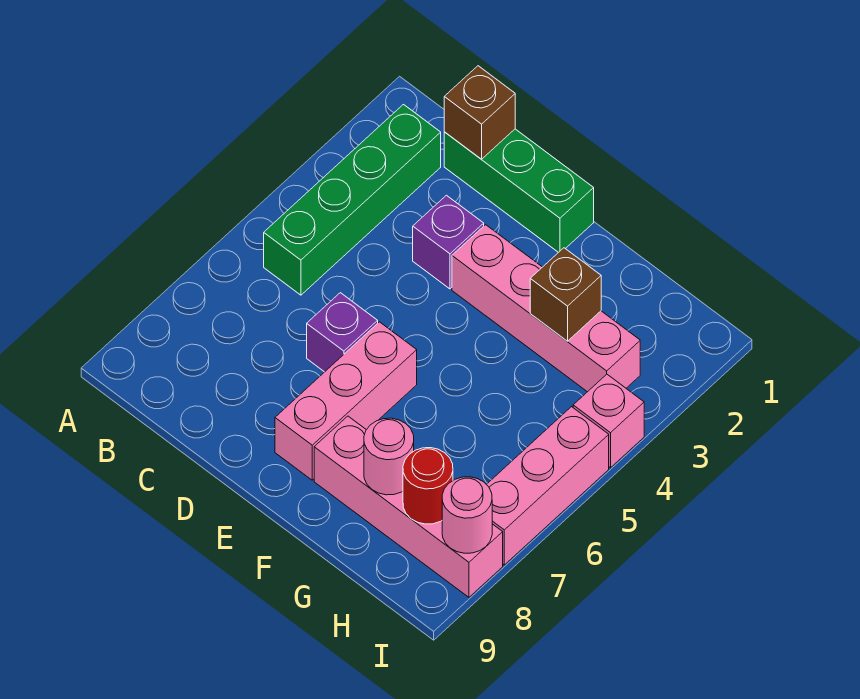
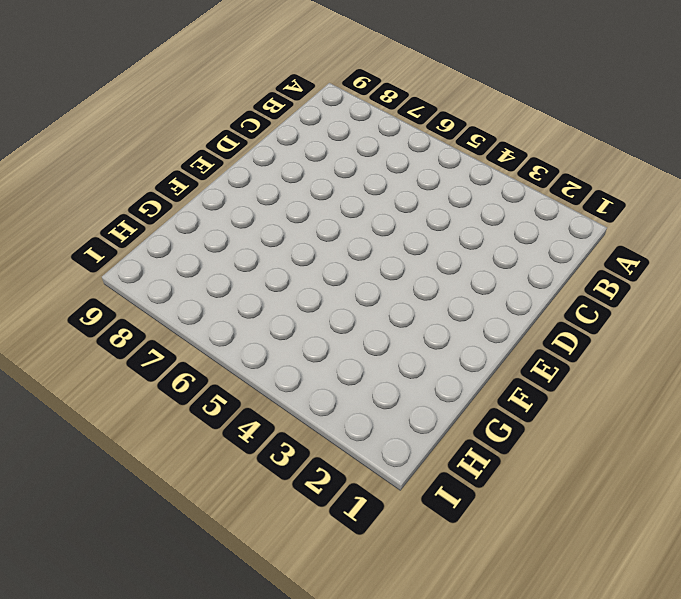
none -> green 1x4 brick [264,105,441,295]
none -> green 1x3 brick [444,129,594,253]
none -> purple 1x1 brick [413,195,484,289]

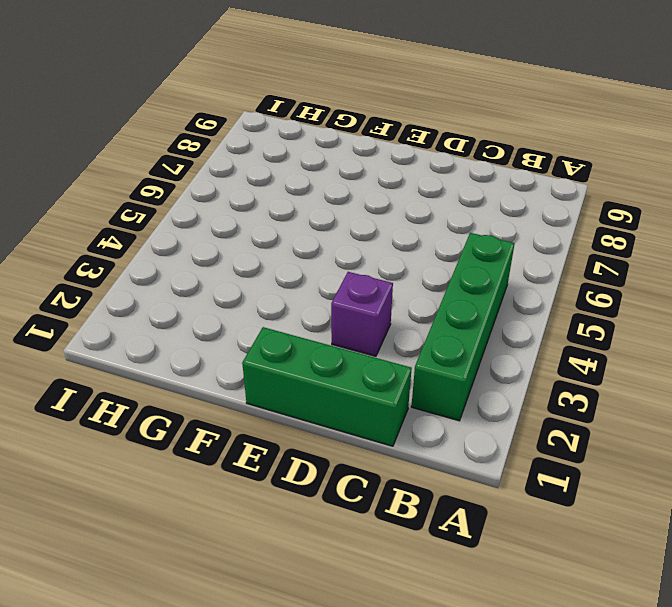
none -> purple 1x1 brick [307,293,378,372]
none -> pink 1x4 brick [452,225,640,392]
none -> pink 1x3 brick [275,322,417,480]

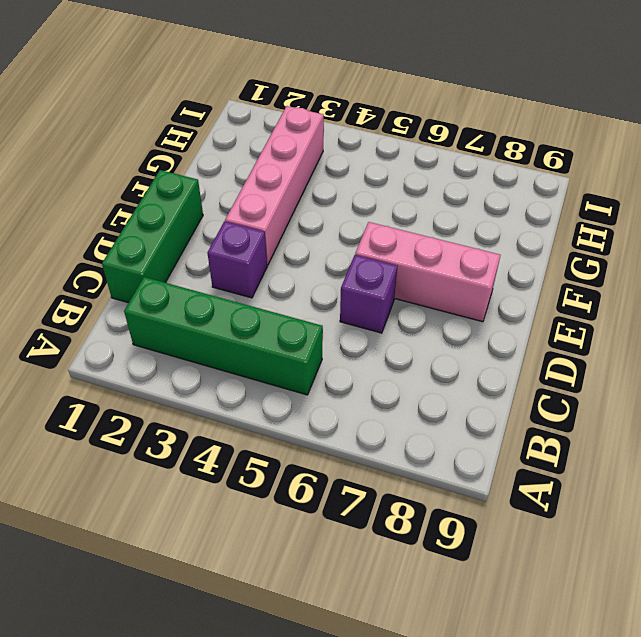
none -> pink 1x4 brick [314,416,503,597]
none -> pink 1x1 brick [573,374,644,468]
none -> pink 1x3 brick [486,407,609,565]

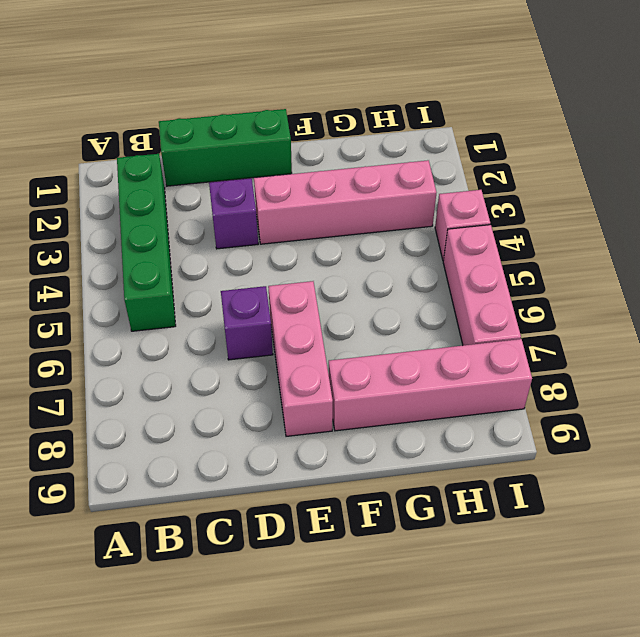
none -> brown 1x1 brick [444,66,515,159]
none -> brown 1x1 brick [530,248,601,341]
none -> pink 1x1 round brick [364,418,414,495]

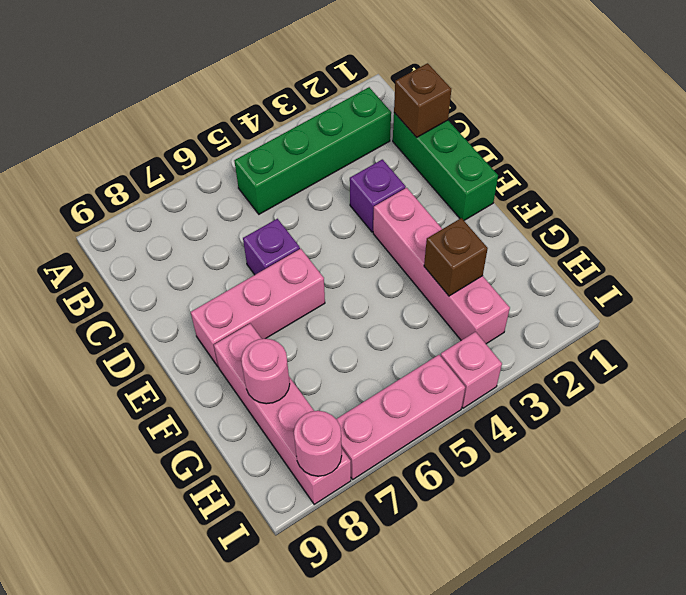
none -> red 1x1 round brick [403,448,453,524]

